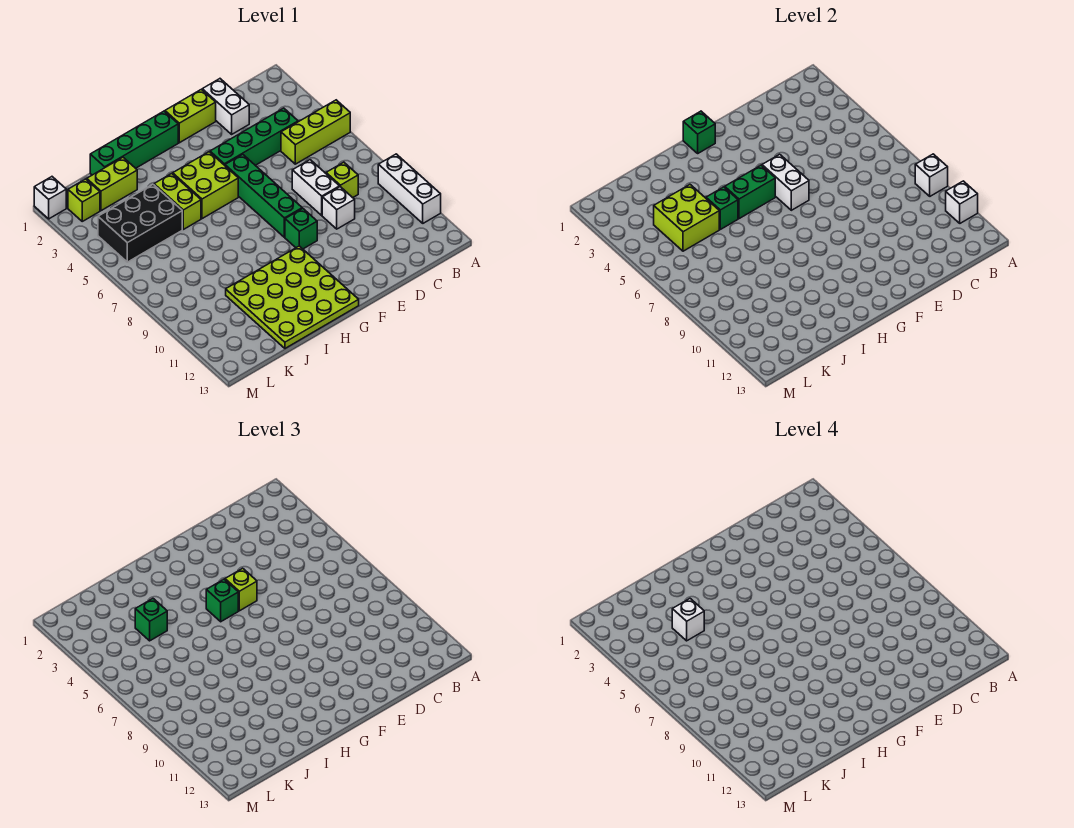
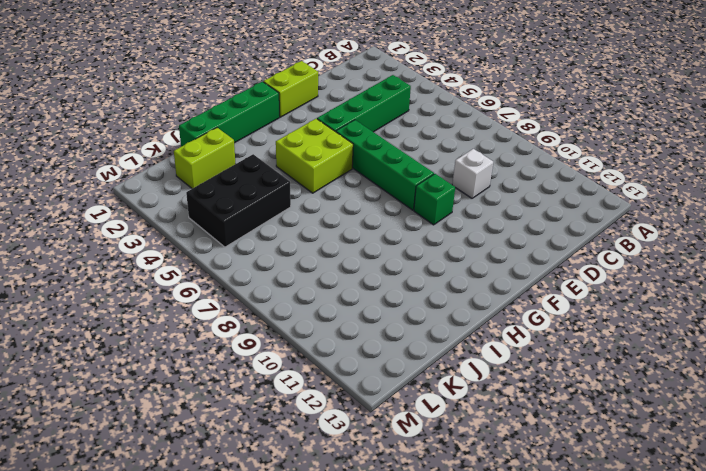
none -> lime 1x3 brick [281,100,350,164]
none -> white 1x3 brick [378,154,441,223]
none -> lime 1x1 brick [326,162,358,198]

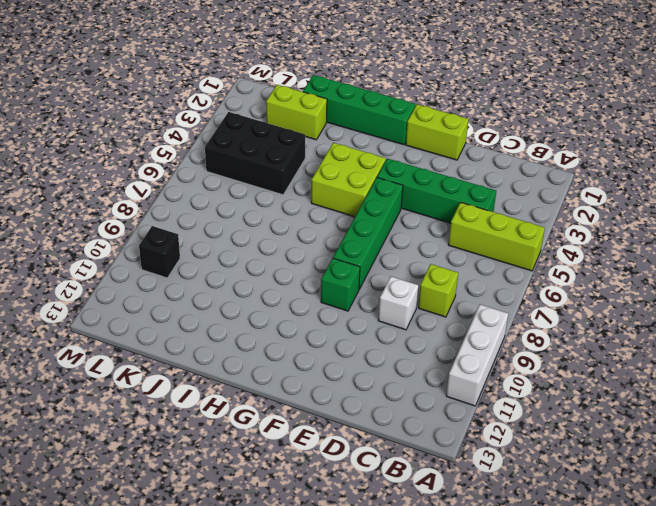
black 1x1 brick [139,226,180,278] -> none
none -> white 1x2 brick [202,79,249,134]
none -> white 1x2 brick [292,160,340,215]
none -> lime 4x4 plate [226,246,359,348]

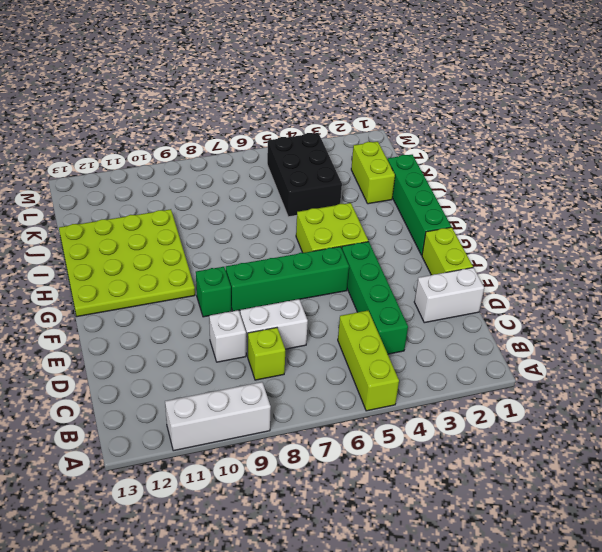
none -> lime 1x2 brick [154,174,201,229]
none -> lime 1x1 brick [68,179,100,221]
none -> white 1x1 brick [34,177,66,219]

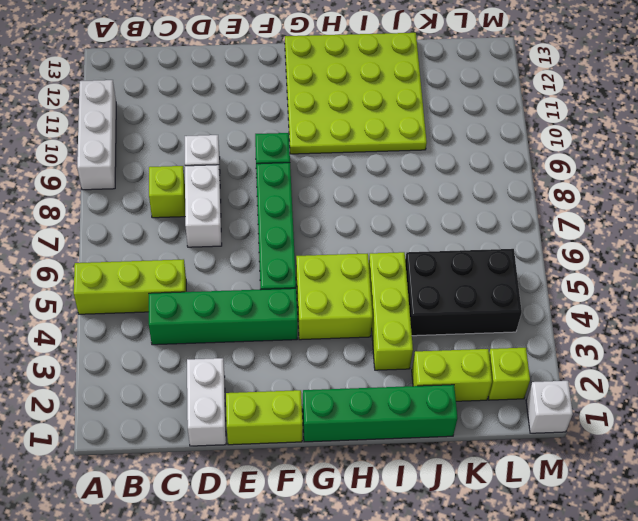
lime 1x3 brick [369,252,413,370] -> lime 1x2 brick [154,174,201,229]
none -> white 1x1 brick [915,154,948,196]
none -> white 1x1 brick [946,181,978,223]
none -> white 1x2 brick [762,154,809,210]

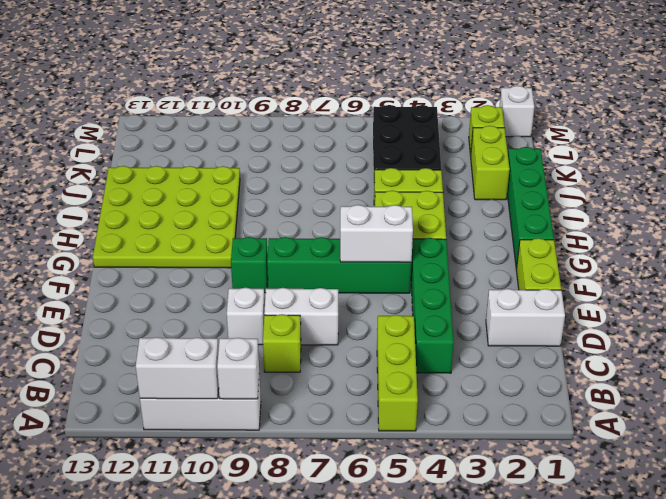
white 1x2 brick [136,337,219,399] -> white 1x1 brick [946,181,978,223]
none -> green 1x1 brick [683,111,715,153]
none -> green 1x2 brick [725,165,775,219]
none -> green 1x1 brick [706,187,738,229]

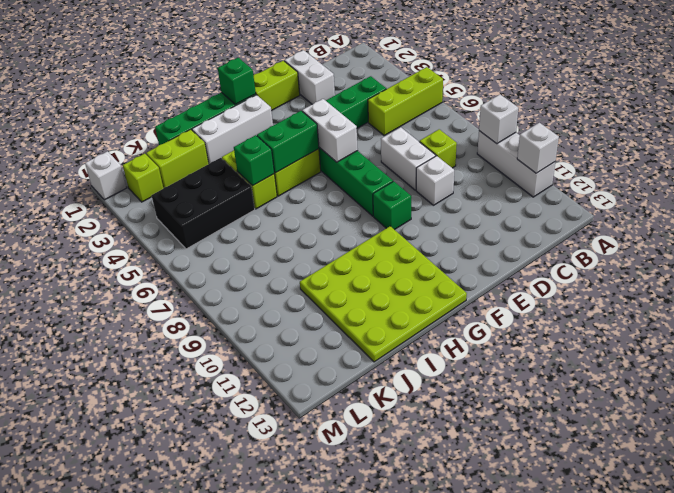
white 1x3 brick [192,95,273,164] -> none
none -> lime 2x2 brick [654,185,719,251]
none -> lime 1x1 brick [225,568,257,611]
none -> green 1x1 brick [206,579,238,622]

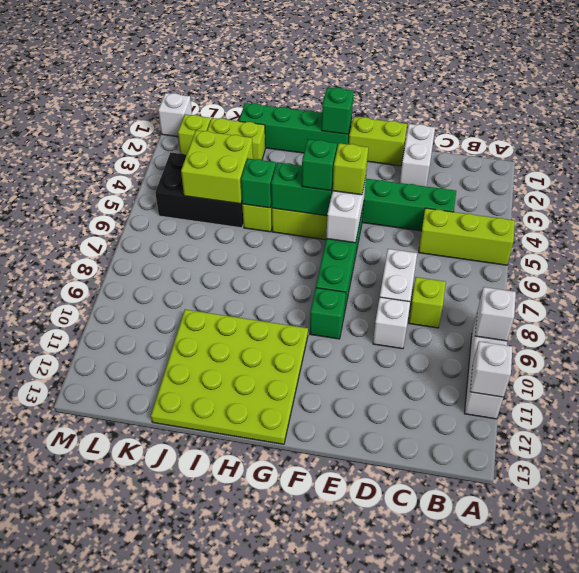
none -> green 1x1 brick [135,599,167,641]
none -> white 1x1 brick [672,599,704,641]

